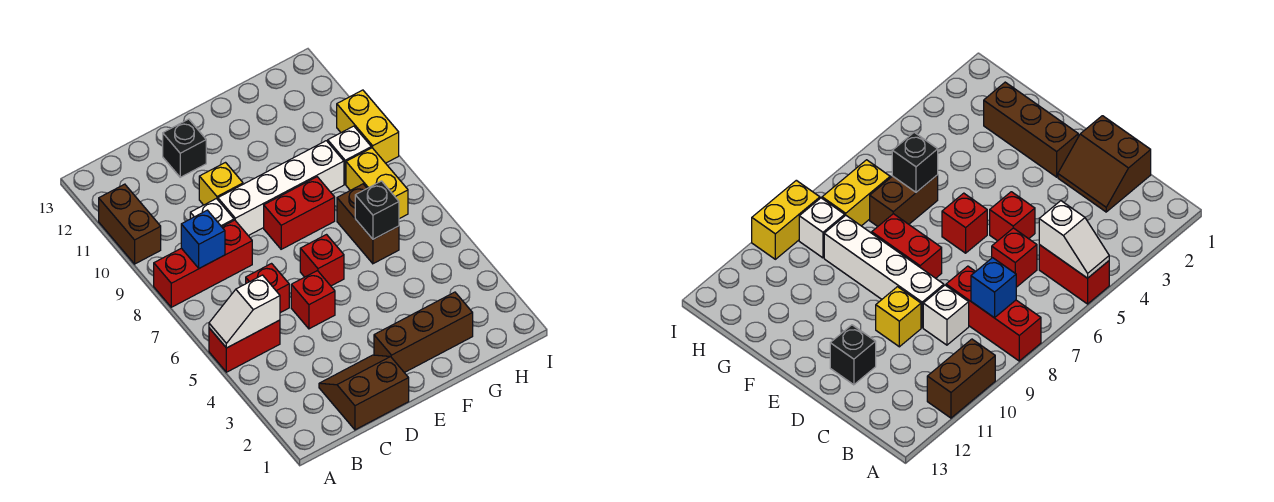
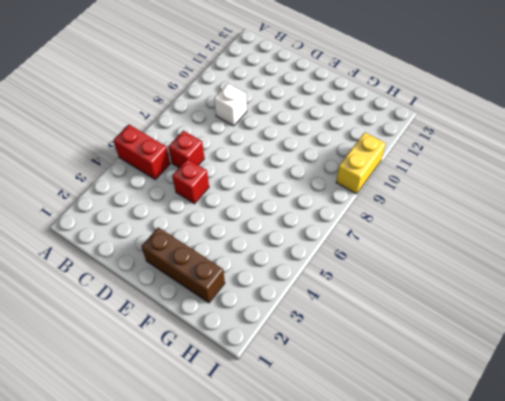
none -> red 1x3 brick [154,220,252,307]
none -> brown 1x2 brick [99,184,161,264]
none -> brown 2x2 slope [319,355,409,430]

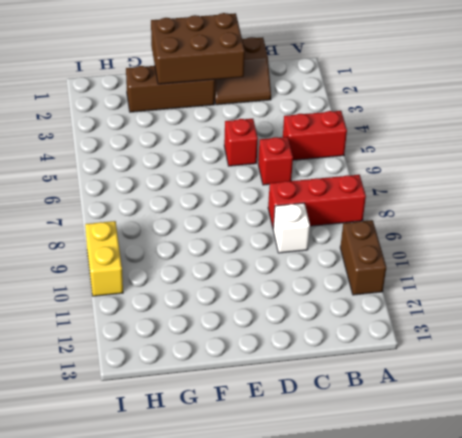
brown 2x3 brick [151,13,245,84] -> none
none -> white 1x4 brick [218,141,344,236]
none -> yellow 1x1 brick [199,163,243,205]
none -> black 1x1 brick [163,119,206,177]

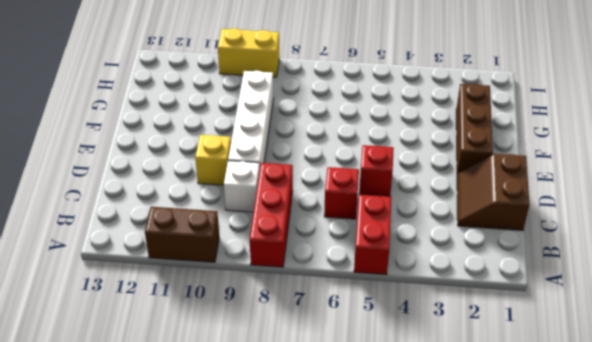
none -> black 1x1 brick [163,119,206,177]
none -> red 1x1 brick [300,235,344,286]
none -> red 1x2 brick [264,177,335,249]

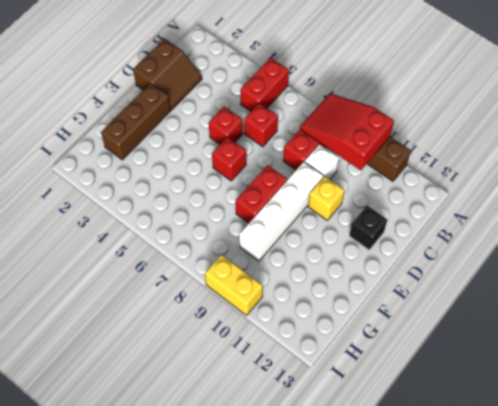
red 2x3 slope [300,93,394,170] -> blue 1x1 brick [181,210,225,268]
none -> brown 1x2 brick [337,184,399,264]
none -> yellow 1x2 brick [346,148,408,219]
none -> white 1x1 brick [328,126,371,184]

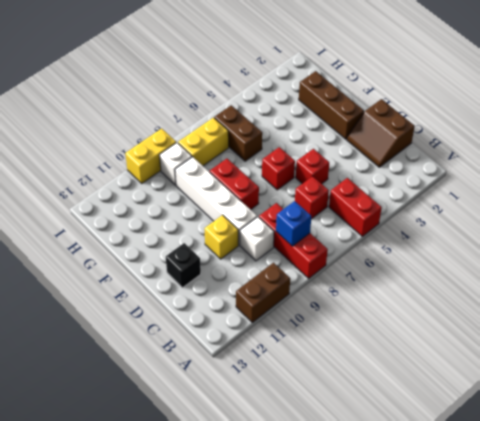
brown 1x2 brick [214,105,262,161] -> brown 1x2 brick turned to [337,184,399,264]
none -> white 1x2 slope [209,275,280,348]
none -> black 1x1 brick [355,181,399,239]

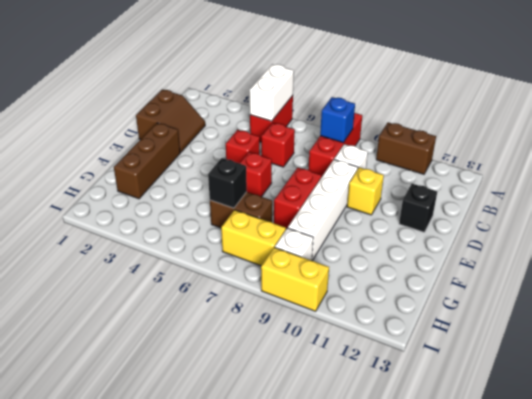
white 1x2 brick [250,64,294,121] -> white 1x2 slope [209,275,280,348]

